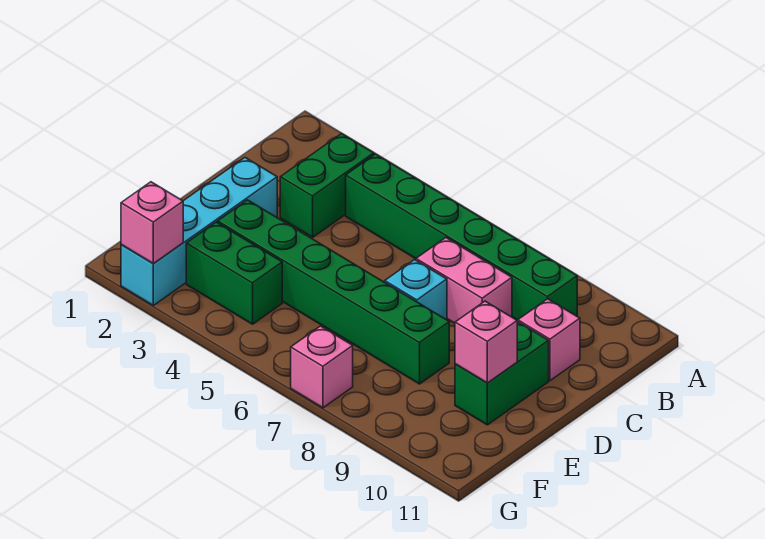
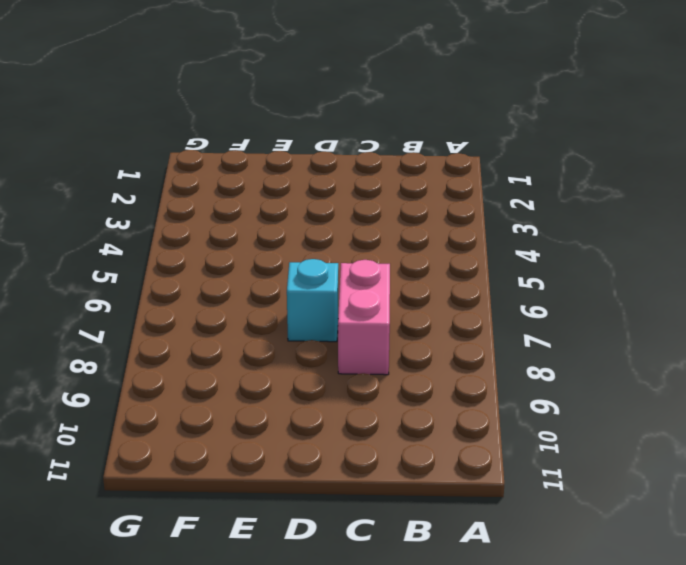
none -> green 1x2 brick [280,134,374,237]
none -> green 1x6 brick [346,154,577,320]
none -> pink 1x1 brick [518,299,580,381]

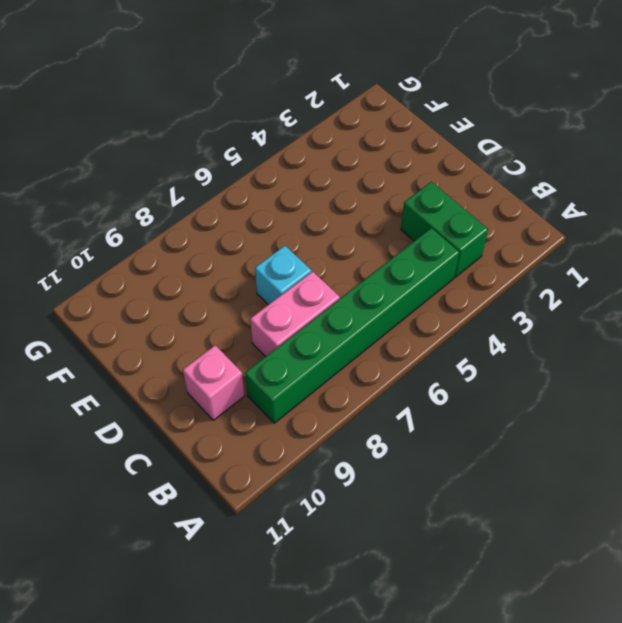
none -> cyan 1x4 brick [121,158,277,305]
none -> green 1x2 brick [455,322,549,425]
none -> green 1x6 brick [218,200,449,384]

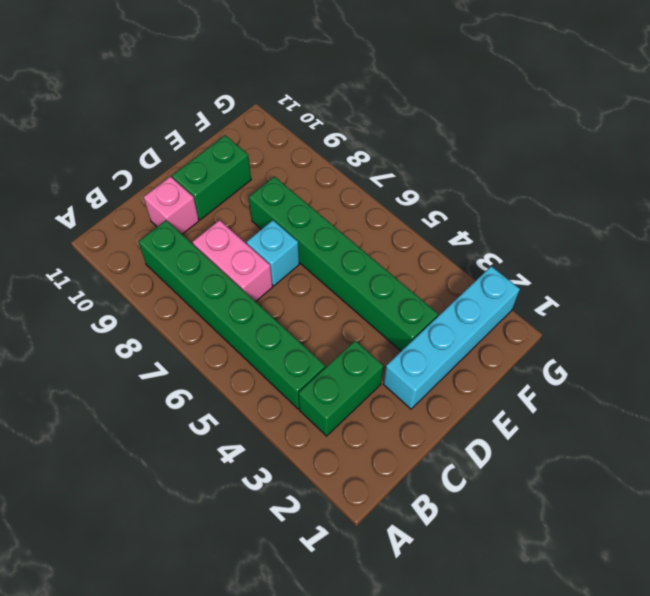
none -> green 1x2 brick [186,222,282,324]
none -> pink 1x1 brick [291,326,353,408]
none -> pink 1x1 brick [455,301,518,383]

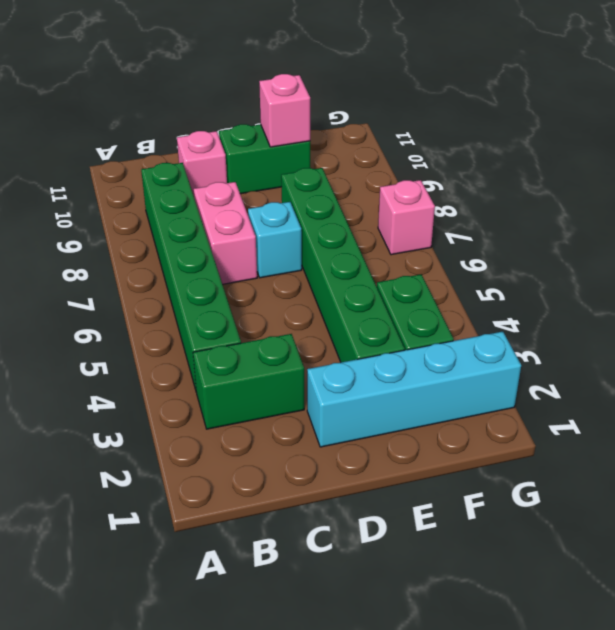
none -> pink 1x1 brick [121,182,183,263]

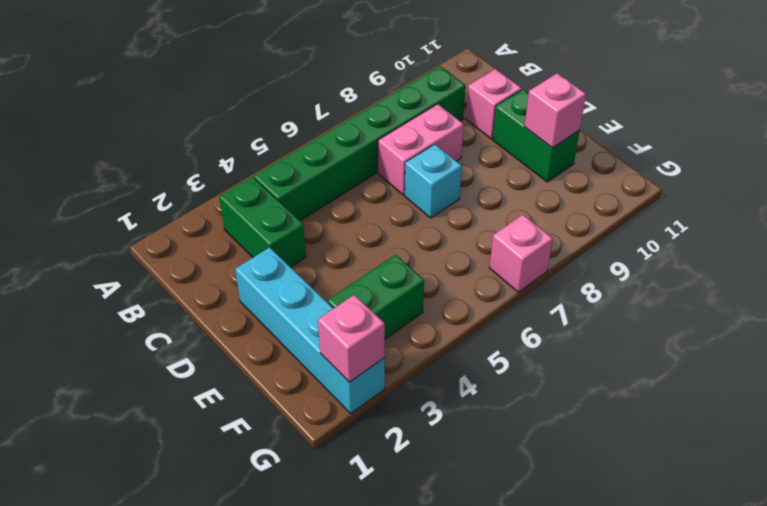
none -> green 1x6 brick [218,200,449,384]

